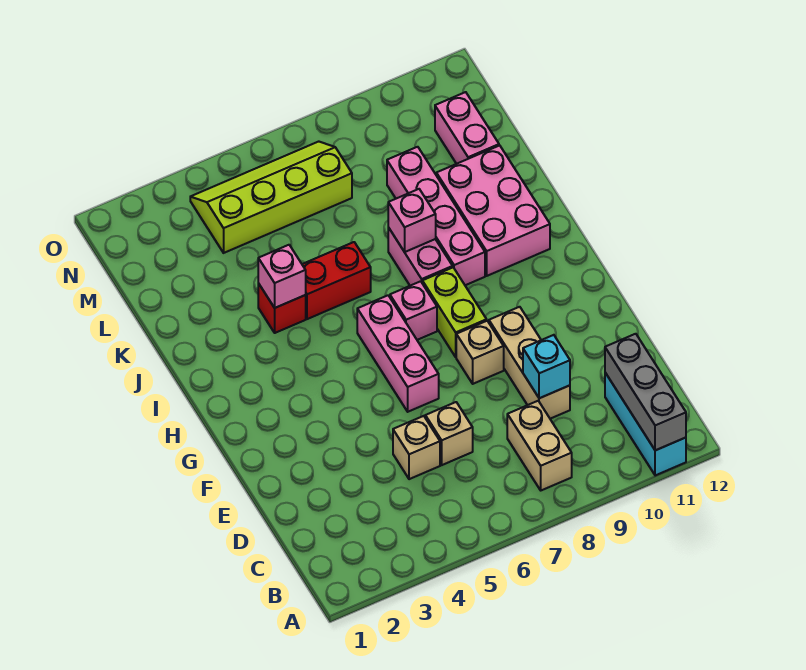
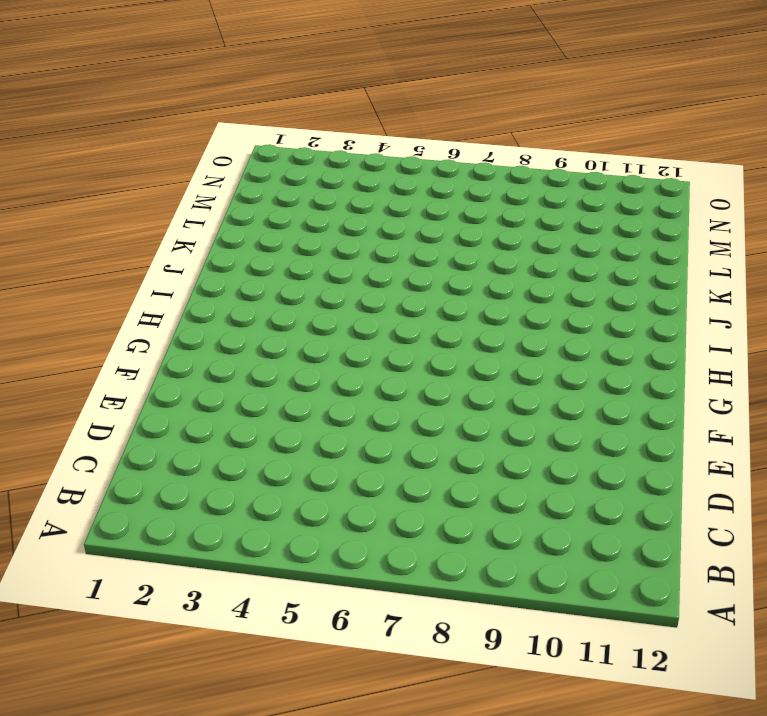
none -> cyan 1x3 brick [605,373,686,476]
none -> tan 1x2 brick [507,401,572,490]
none -> tan 1x1 brick [393,416,440,479]

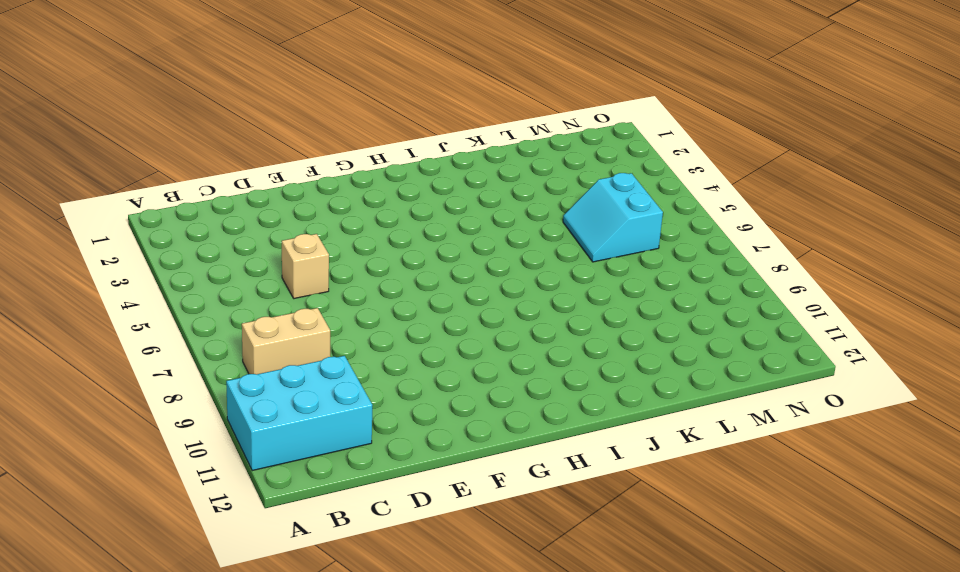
cyan 2x3 brick [226,356,372,471] -> cyan 1x3 brick [605,373,686,476]
cyan 2x2 slope [563,173,663,262] -> lime 2x4 slope [190,142,352,253]
none -> tan 1x1 brick [425,402,473,465]
none -> tan 1x3 brick [489,307,570,419]
none -> pink 1x3 brick [357,295,439,412]

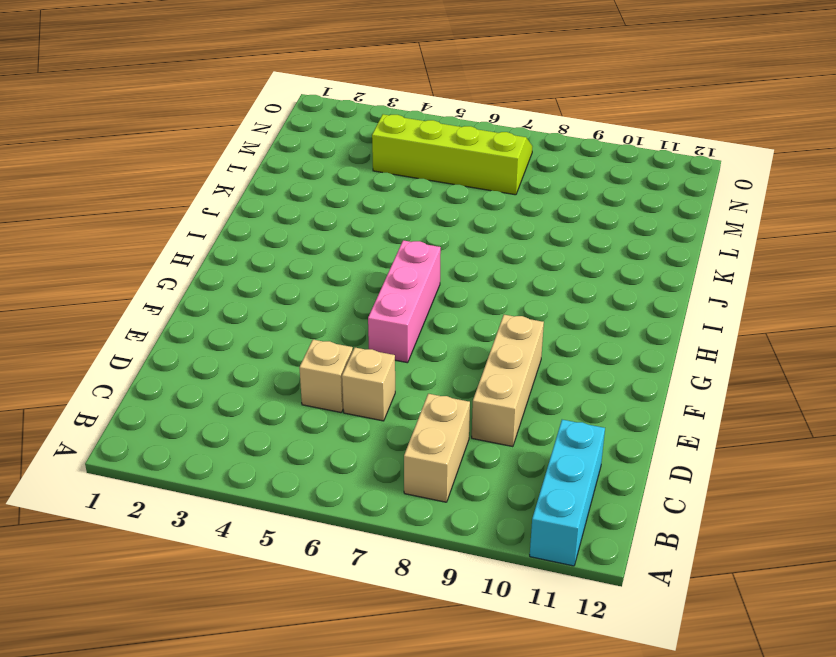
none -> tan 1x1 brick [456,321,504,384]
none -> lime 1x2 brick [422,268,487,357]
none -> pink 1x1 brick [390,281,437,340]

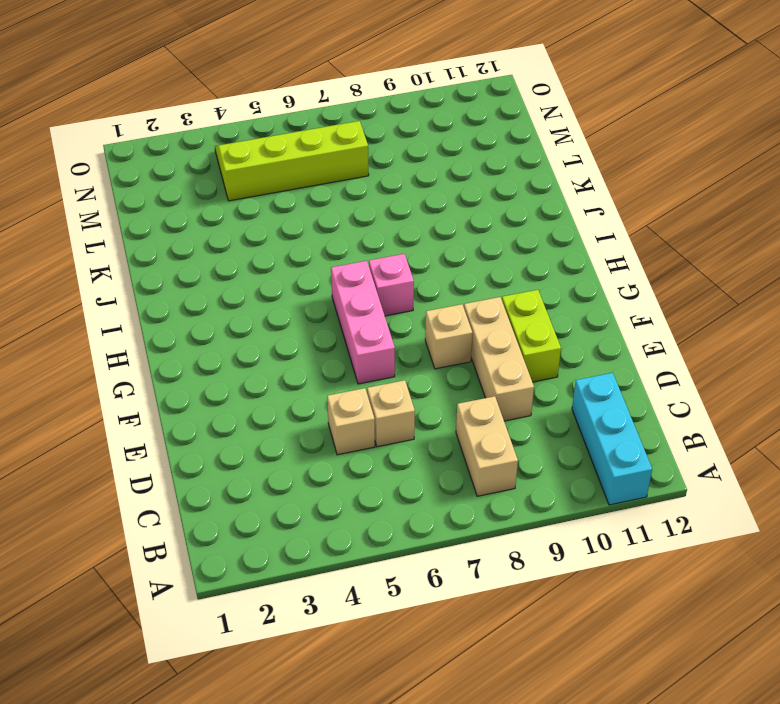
lime 1x2 brick [502,290,561,382] -> lime 1x2 brick moved to [422,268,487,357]
none -> pink 1x2 brick [388,227,453,286]
none -> pink 1x4 brick [387,147,485,285]
none -> pink 2x3 brick [436,145,550,276]

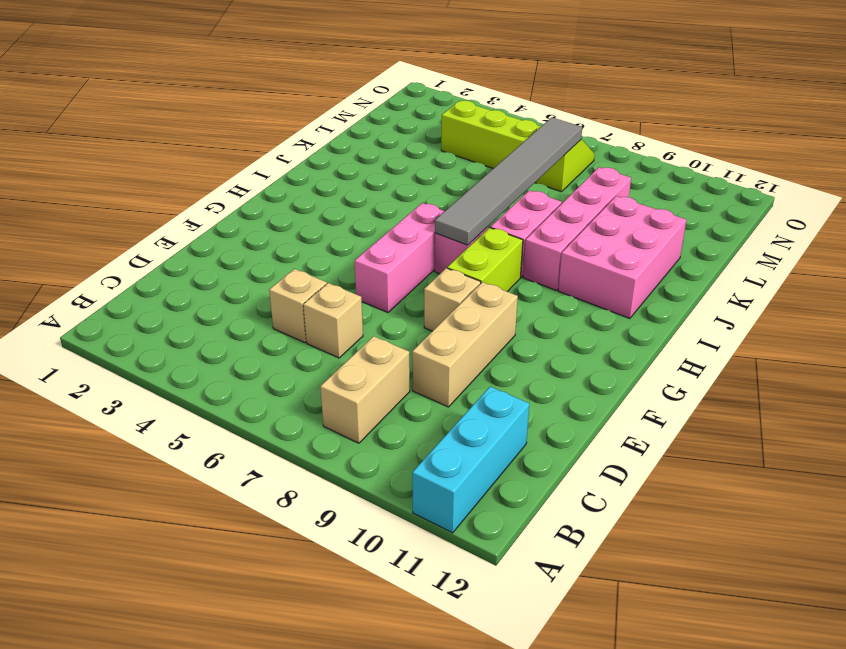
grey 1x6 tile [435,118,582,245] -> none
none -> red 1x1 brick [258,283,306,333]
none -> red 1x2 brick [302,242,371,319]
none -> pink 1x2 brick [435,92,499,164]

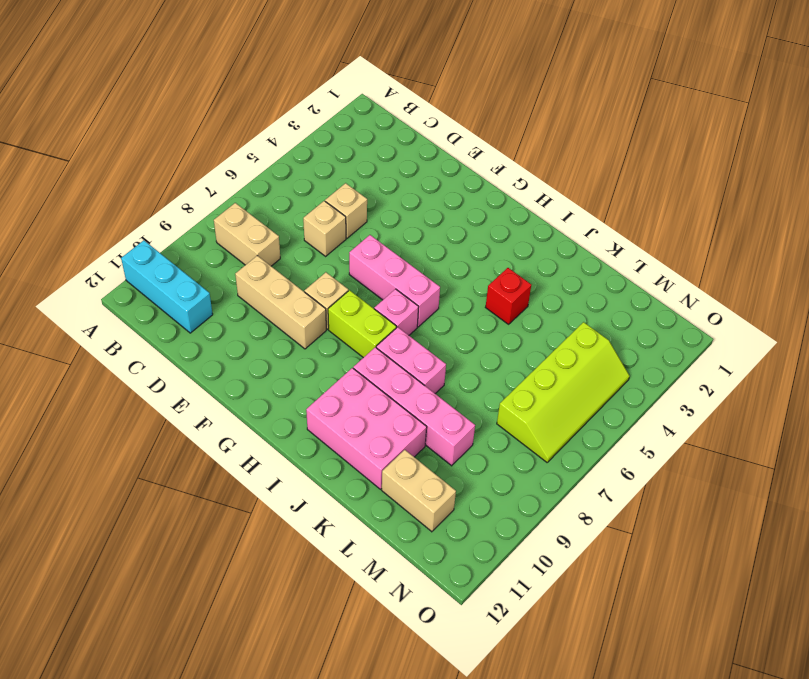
tan 1x2 brick [382,450,456,532] -> pink 1x2 brick [435,92,499,164]
none -> red 1x2 brick [302,242,371,319]
none -> grey 1x3 brick [605,334,686,450]
none -> cyan 1x1 brick [523,335,570,398]

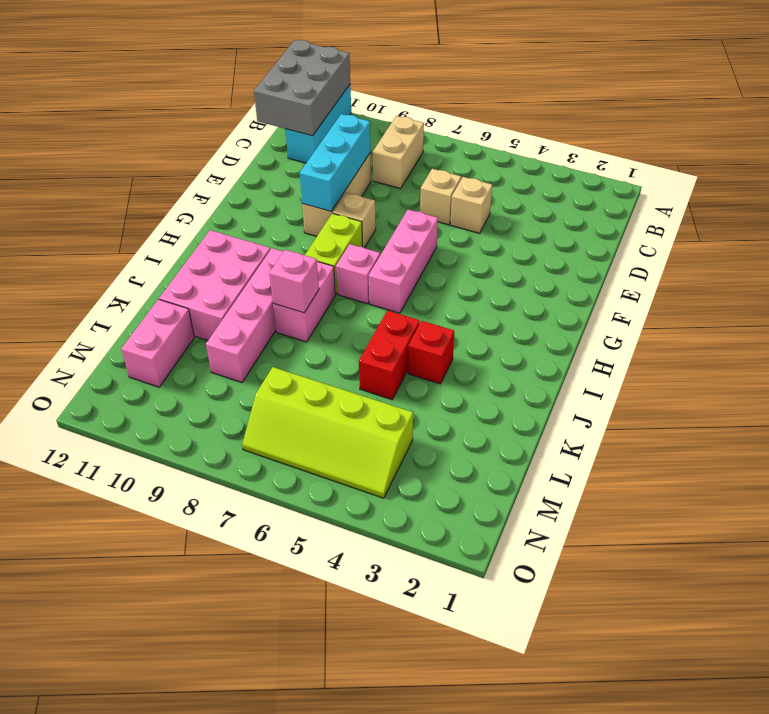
grey 2x3 brick [254,40,350,136] -> grey 1x3 brick [605,334,686,450]
cyan 1x3 brick [300,114,370,211] -> cyan 1x1 brick [523,335,570,398]
red 1x2 brick [359,310,420,399] -> red 1x2 brick turned to [302,242,371,319]
none -> pink 1x1 brick [258,245,306,308]

